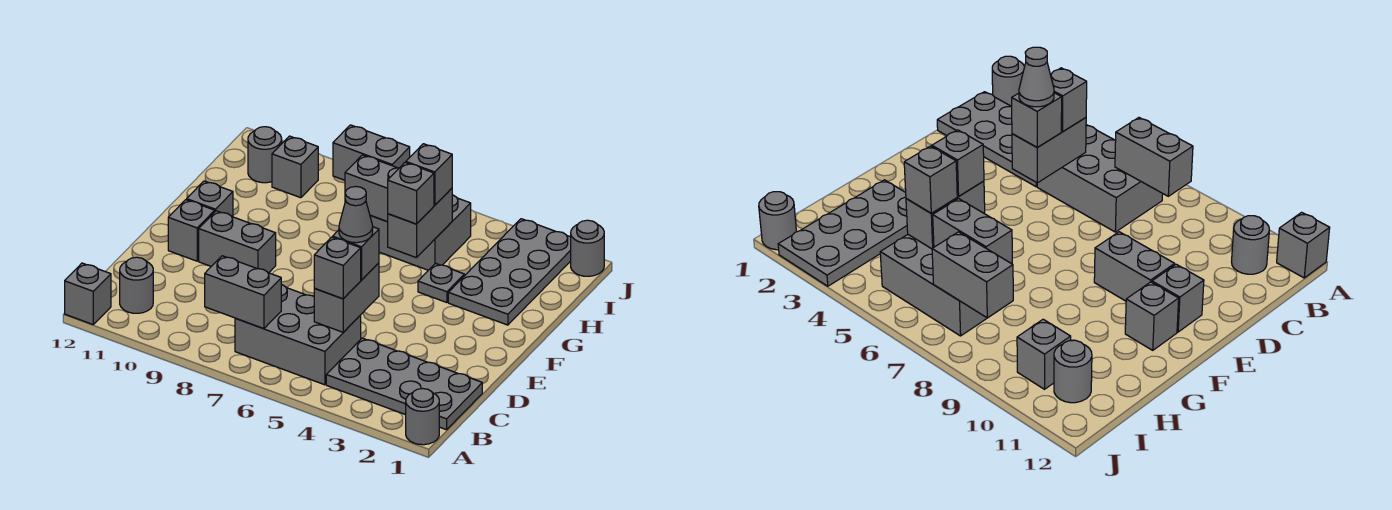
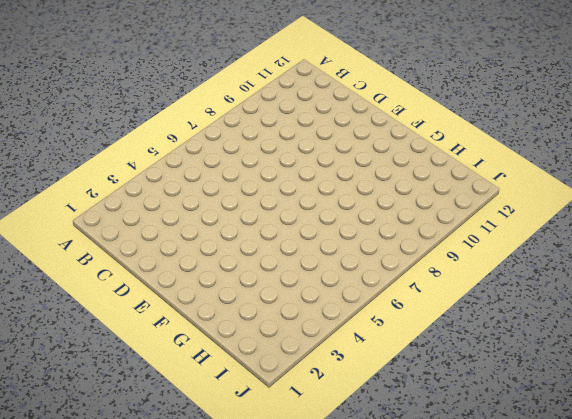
none -> grey 1x1 round brick [406,389,439,445]
none -> grey 1x1 brick [65,263,111,324]
none -> grey 2x4 plate [326,338,482,430]

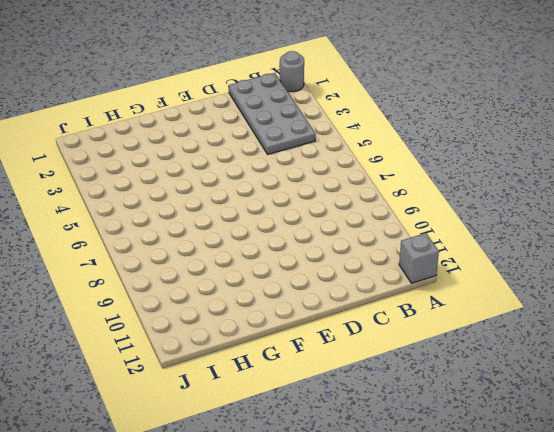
none -> grey 2x3 brick [235,284,361,385]
none -> grey 1x1 round brick [120,257,153,313]
none -> grey 1x2 brick [199,211,276,273]

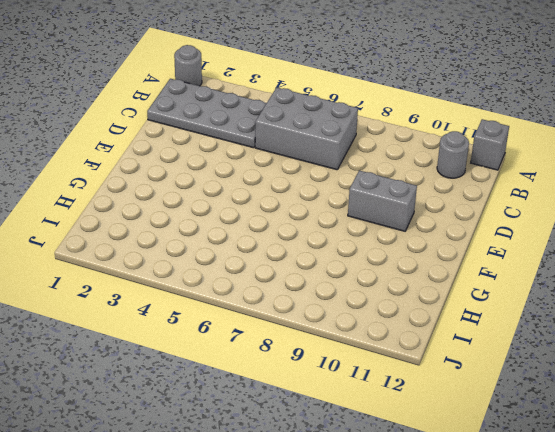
none -> grey 1x1 brick [168,200,215,261]
none -> grey 1x1 brick [187,181,233,217]
none -> grey 2x4 plate [448,219,571,325]

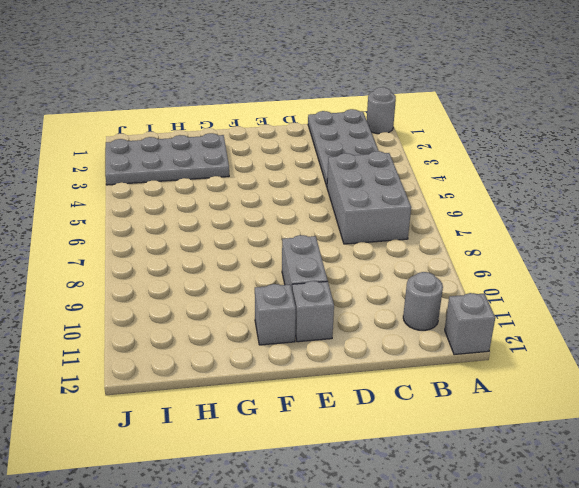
none -> grey 1x1 plate [418,263,464,303]
none -> grey 2x3 brick [370,195,471,270]
none -> grey 1x1 brick [272,136,318,198]

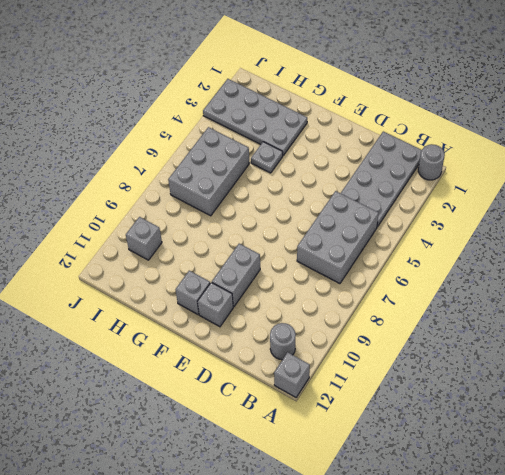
none -> grey 1x1 round brick [248,127,282,183]
none -> grey 1x1 round brick [571,220,604,276]
none -> grey 1x2 brick [205,256,281,329]

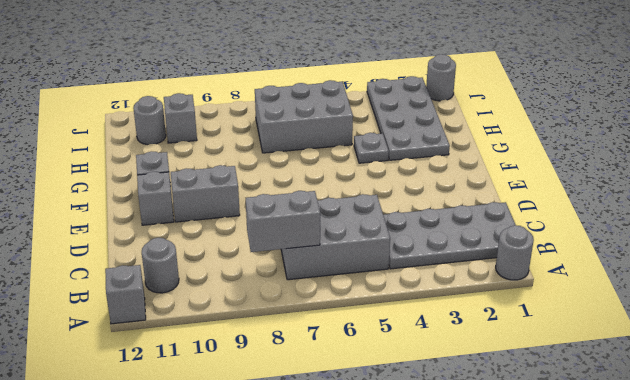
none -> grey 1x2 brick [314,263,379,332]
none -> grey 1x2 brick [388,188,452,258]
none -> grey 1x2 brick [345,155,399,222]

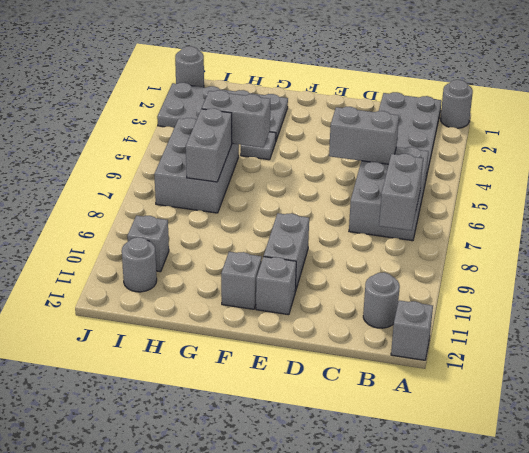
none -> grey 1x2 brick [333,125,410,180]
none -> grey 1x1 brick [314,237,361,299]
none -> grey 1x1 brick [333,227,379,280]

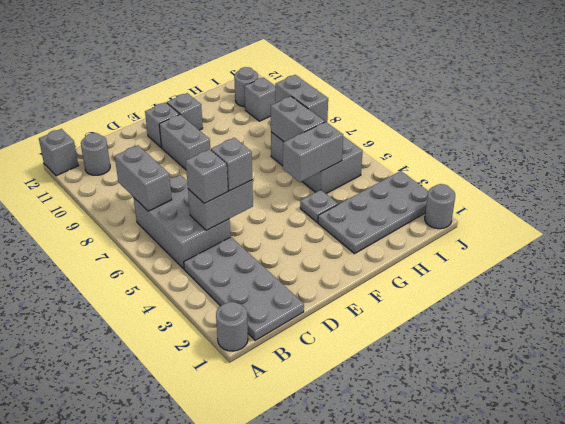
none -> grey 1x1 brick [388,162,434,224]
none -> grey 1x1 brick [406,144,452,205]
none -> grey 1x1 cone [339,187,373,243]

